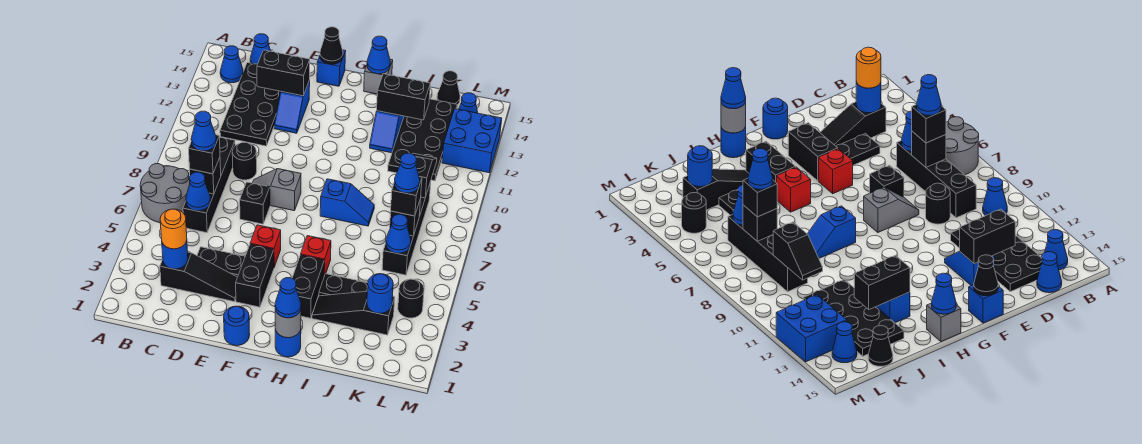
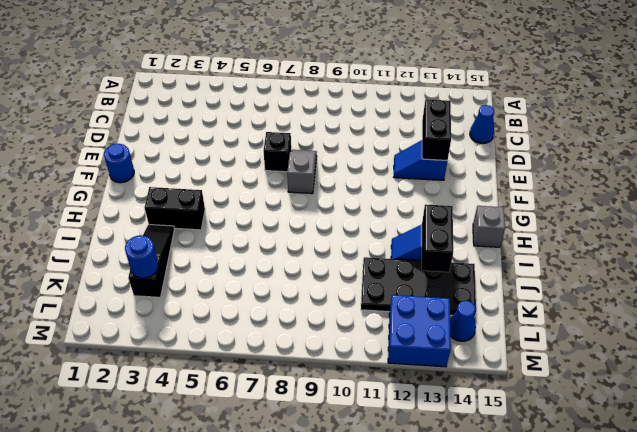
none -> grey 2x2 round brick [140,164,190,223]
none -> blue 1x1 cone [983,178,1007,216]
none -> blue 1x1 cone [220,46,243,83]
none -> black 1x3 slope [160,252,237,302]

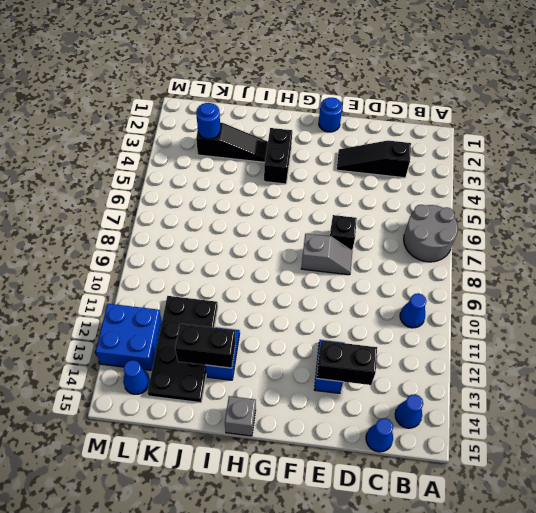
none -> black 1x4 brick [183,137,235,233]
none -> black 2x4 plate [220,63,281,146]
none -> black 1x2 plate [197,247,245,277]
none -> black 1x1 round brick [232,142,257,180]

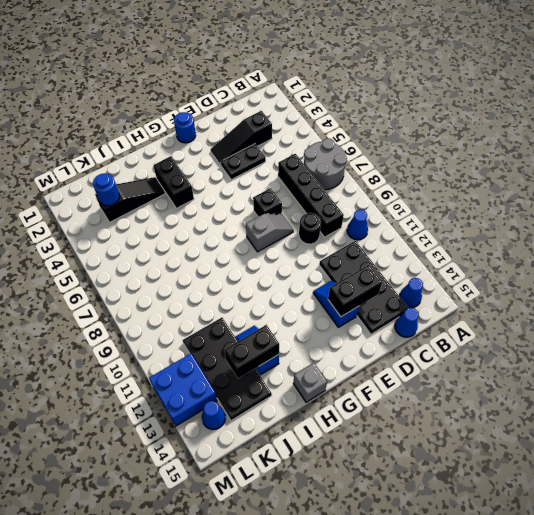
none -> black 1x2 brick [236,244,274,307]
none -> red 1x1 brick [250,225,281,267]
none -> blue 1x1 brick [317,50,346,86]
none -> blue 1x1 round brick [275,329,301,357]

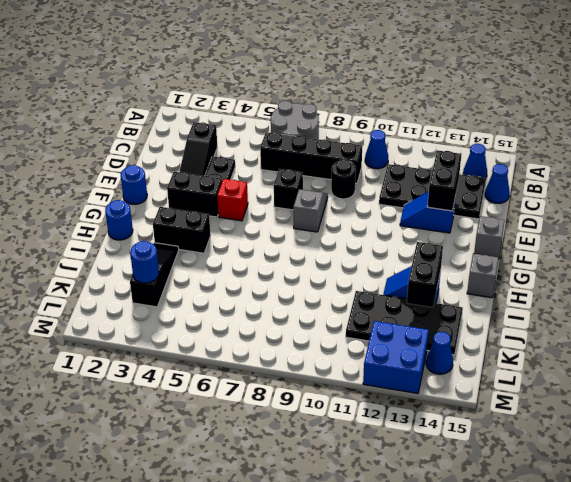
grey 1x1 brick [474,216,505,258] -> blue 1x1 brick [317,50,346,86]
none -> red 1x1 brick [301,236,331,276]
none -> blue 1x2 slope [320,179,374,226]
none -> black 1x2 plate [319,274,368,296]
none -> black 1x4 brick [382,182,431,275]

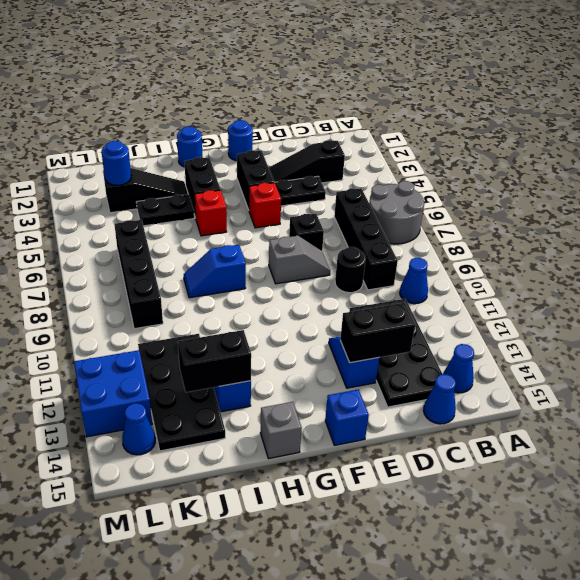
none -> black 1x1 cone [437,71,460,105]
none -> black 1x1 round brick [398,279,424,318]
none -> blue 1x1 round brick [162,241,188,269]
none -> blue 1x1 cone [186,172,210,211]

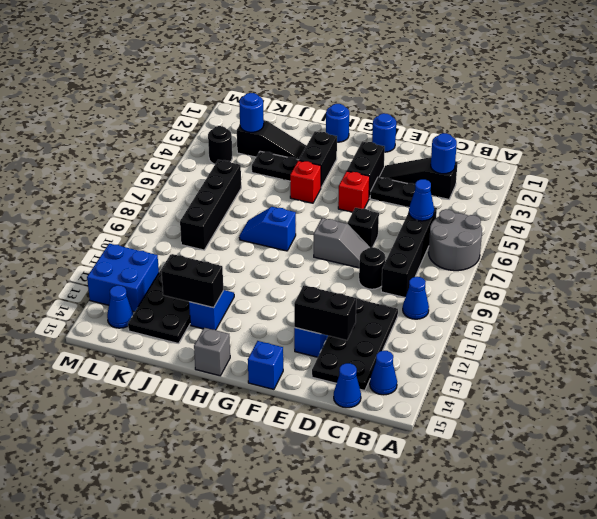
none -> black 1x1 cone [437,71,460,105]
none -> black 1x1 brick [190,158,221,194]
none -> black 1x1 cone [320,27,343,64]
none -> grey 1x1 round brick [275,310,301,338]

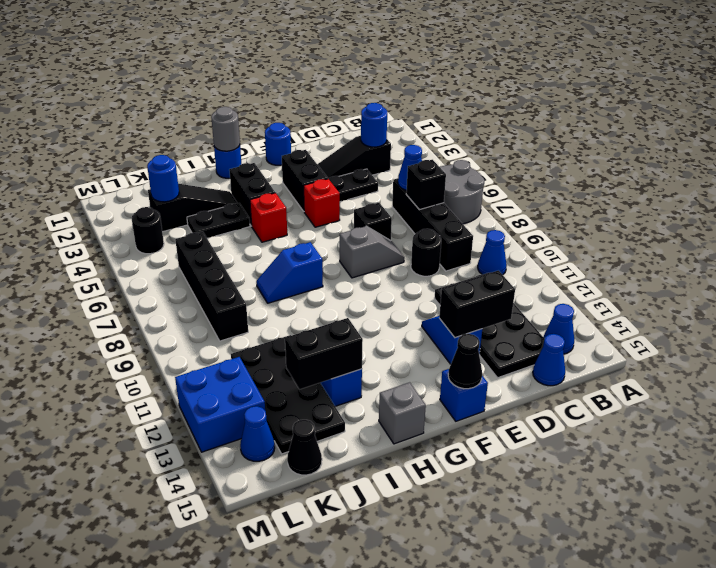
none -> blue 1x1 cone [367,36,390,74]
none -> blue 1x1 cone [386,214,411,253]
none -> black 1x1 brick [390,199,421,236]
none -> black 1x2 slope [413,153,437,198]

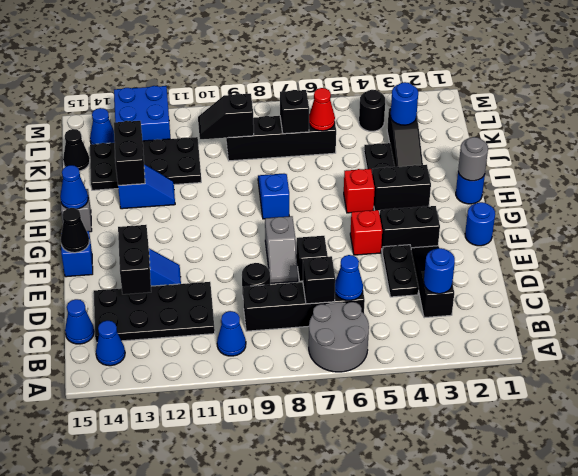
red 1x1 cone [309,88,335,131] -> blue 1x1 cone [386,214,411,253]
none -> orange 1x1 round brick [160,209,187,249]
none -> black 1x1 brick [189,135,220,174]
none -> blue 1x1 cone [275,278,301,318]
none -> black 1x1 brick [391,177,422,216]

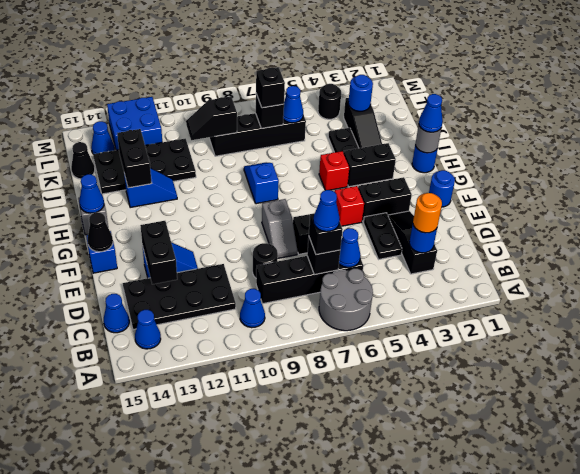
none -> blue 1x1 cone [394,153,420,193]

